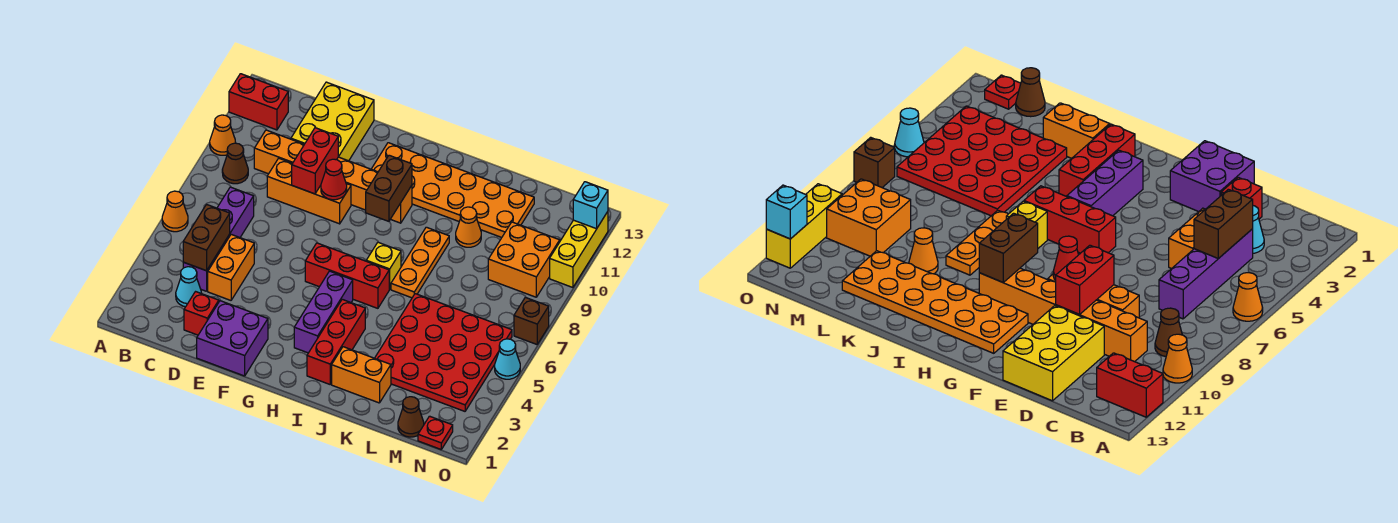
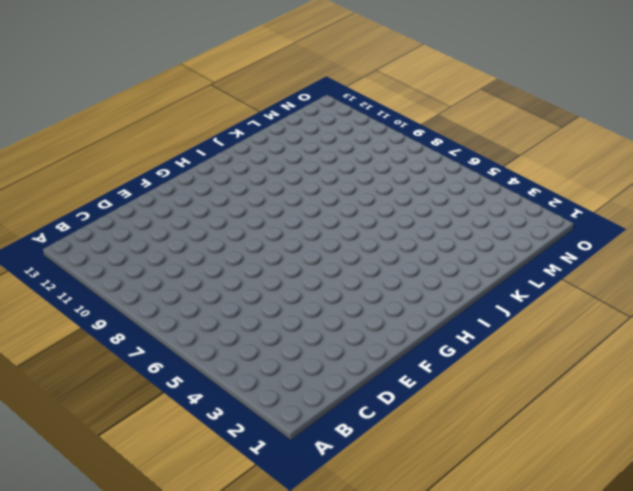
none -> orange 1x1 cone [162,191,188,232]
none -> orange 1x1 cone [210,115,236,155]
none -> red 1x2 brick [229,74,288,130]
none -> brown 1x1 cone [222,143,248,184]

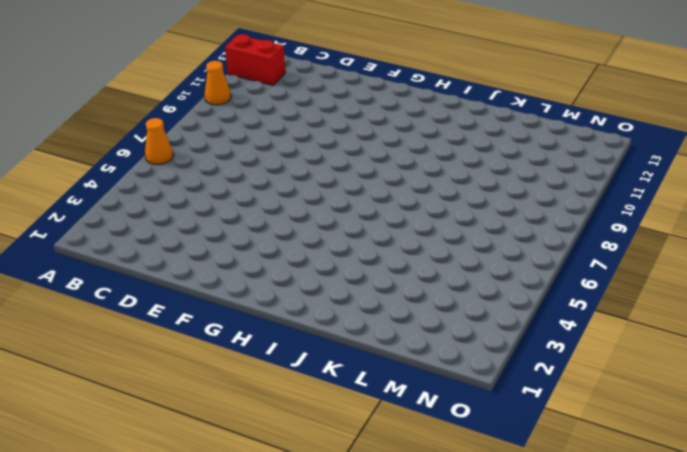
none -> brown 1x1 cone [222,143,248,184]
none -> cyan 1x1 cone [176,267,202,307]
none -> purple 1x4 brick [183,187,254,291]
none -> orange 1x6 brick [254,130,412,223]

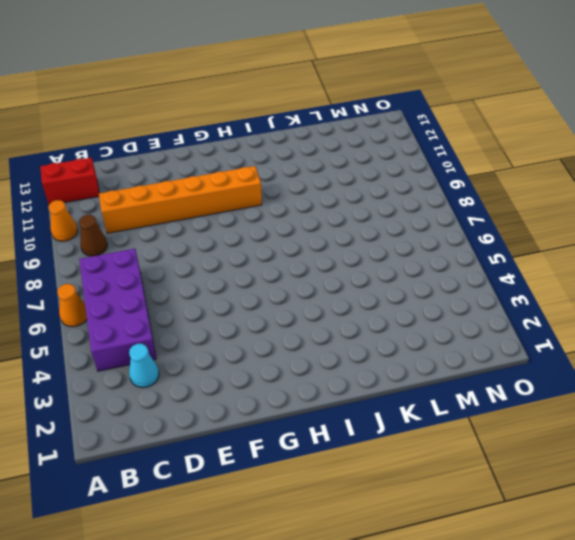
purple 2x4 brick [79,249,156,371] -> purple 1x4 brick [183,187,254,291]
none -> red 1x1 brick [184,292,219,335]
none -> orange 1x2 brick [208,234,254,300]
none -> orange 1x3 brick [267,158,351,224]
none -> yellow 2x3 brick [291,82,374,161]

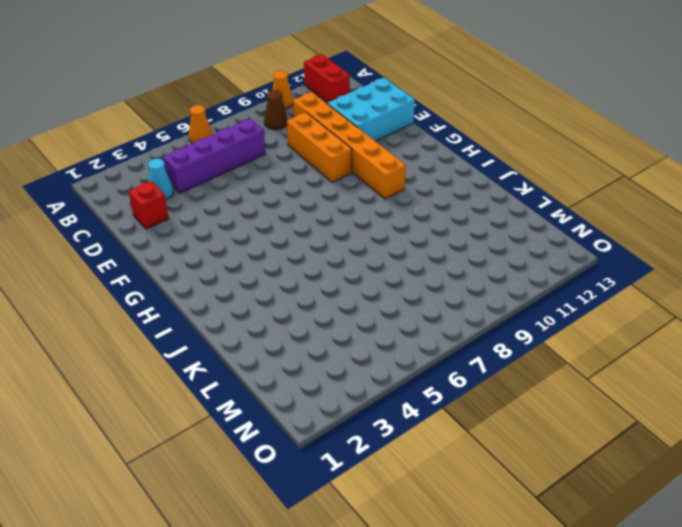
cyan 2x3 brick [327,78,415,141] -> yellow 2x3 brick [291,82,374,161]
none -> orange 1x2 brick [208,234,254,300]
none -> purple 2x2 brick [197,301,268,376]
none -> red 1x3 brick [305,243,389,308]
none -> orange 2x6 plate [372,143,534,237]

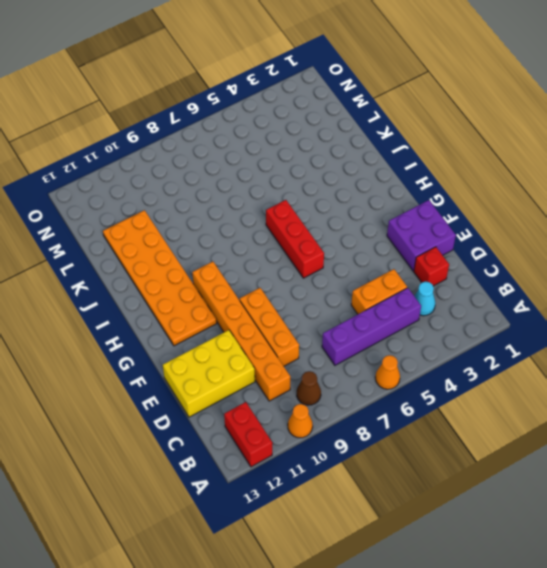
none -> purple 1x3 brick [294,271,353,353]
none -> red 1x3 brick [307,299,365,384]
none -> yellow 1x1 brick [366,242,401,289]
none -> orange 1x2 brick [332,347,391,403]

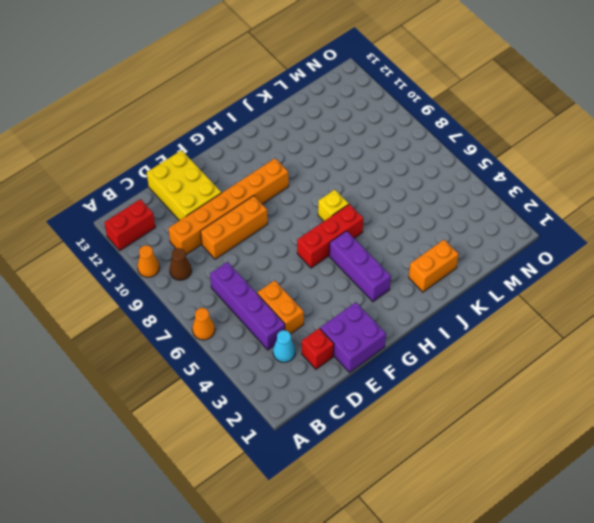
none -> orange 2x6 plate [372,143,534,237]
none -> red 1x3 brick [307,299,365,384]
none -> orange 1x3 plate [391,227,449,298]
none -> red 4x4 plate [375,294,512,411]

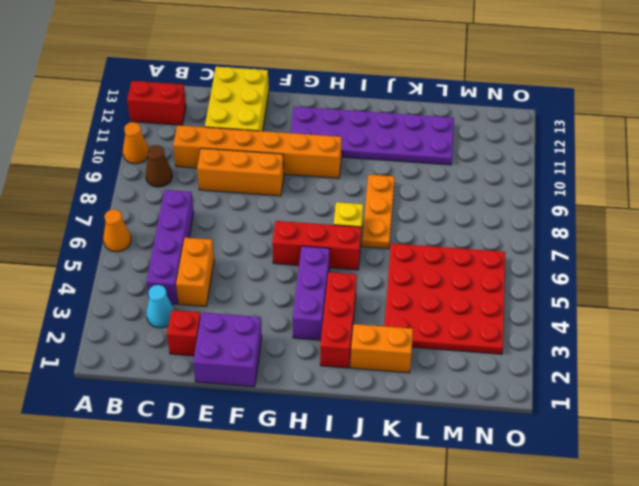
purple 2x6 plate [290,107,454,165] -> orange 2x6 plate [372,143,534,237]
none -> orange 1x1 cone [456,207,481,247]
none -> brown 1x1 cone [398,397,424,437]
none -> orange 2x2 brick [488,222,560,297]
none -> red 1x1 plate [418,416,453,449]

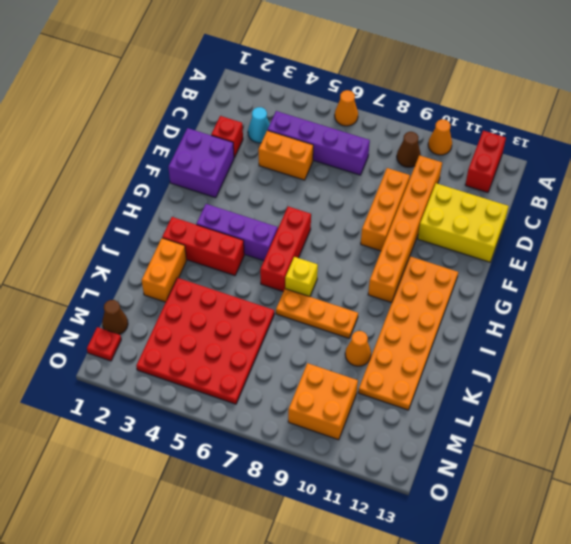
none -> cyan 1x1 cone [495,339,520,379]
none -> brown 1x1 brick [514,297,549,344]
none -> yellow 1x3 brick [550,212,608,287]
none -> brown 1x2 brick [183,205,230,271]

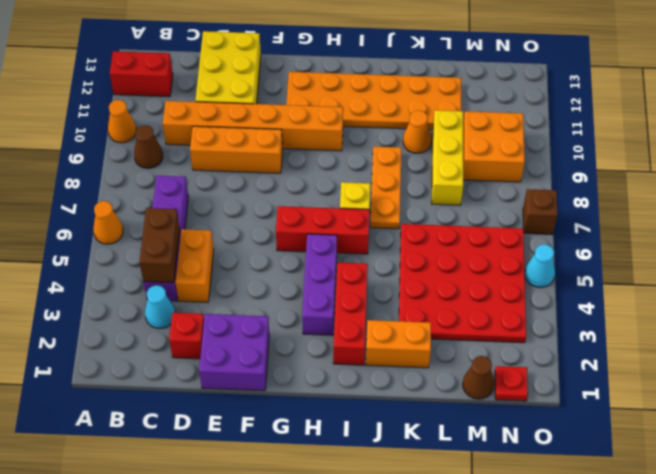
yellow 1x3 brick [432,110,463,205] -> yellow 1x3 brick moved to [550,212,608,287]
none -> red 1x2 brick [292,128,338,194]
none -> red 1x1 cone [321,159,347,200]
none -> brown 1x2 brick [366,155,412,221]
none -> cyan 1x1 brick [573,182,608,229]

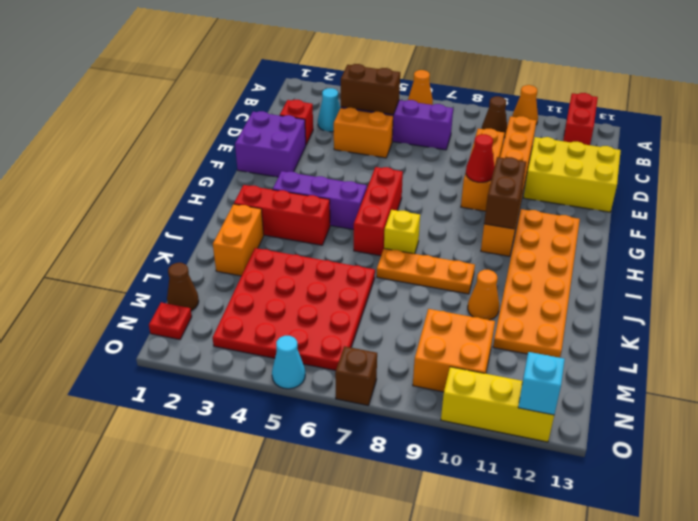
brown 1x2 brick [484,157,526,229] -> brown 1x2 brick turned to [366,155,412,221]
none -> red 1x2 brick [292,128,338,194]

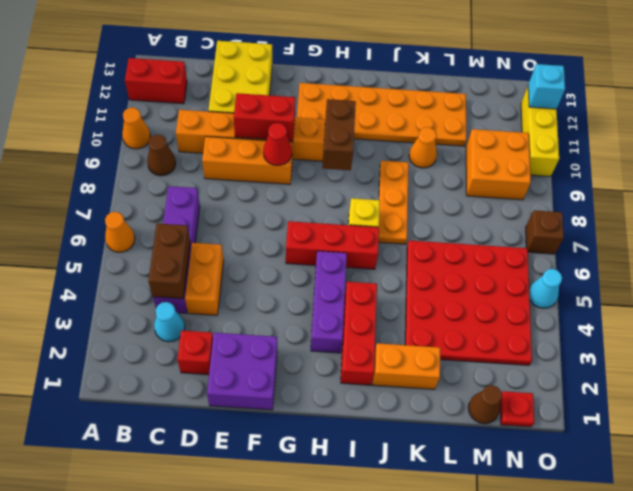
red 1x2 brick [234,93,295,141] -> red 1x2 brick turned to [292,128,338,194]

